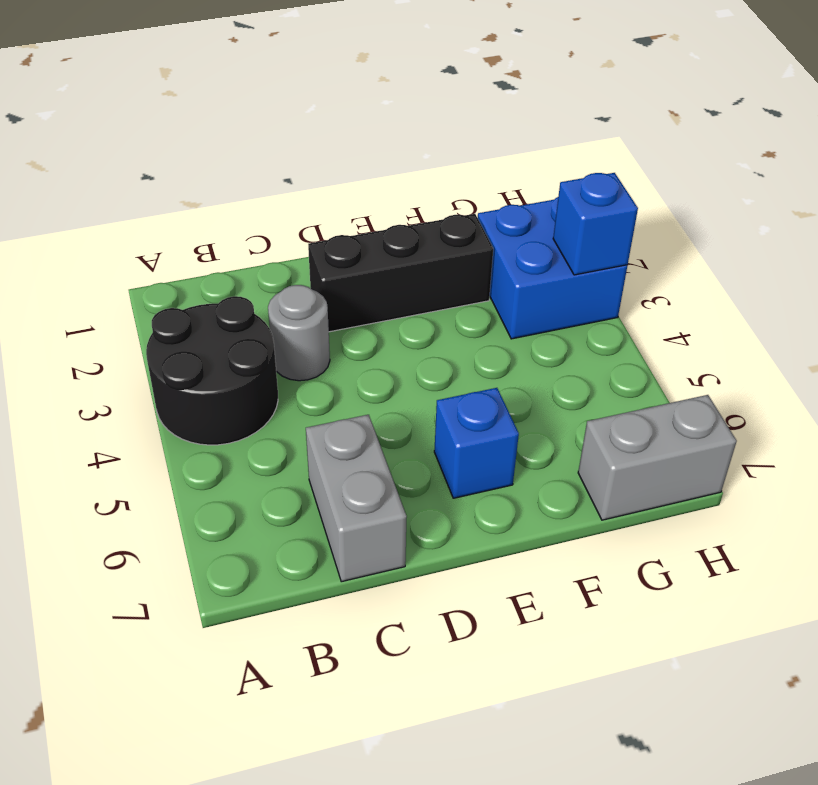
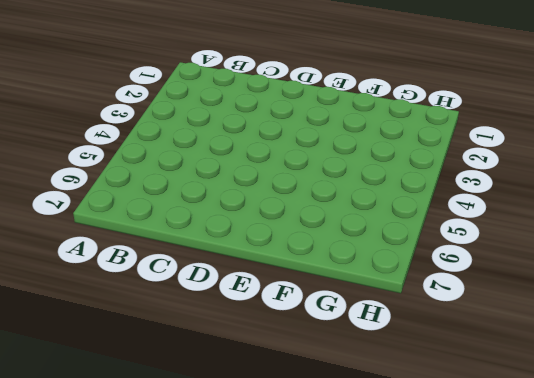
none -> black 2x2 round brick [146,296,278,445]
none -> grey 1x1 round brick [268,285,330,381]

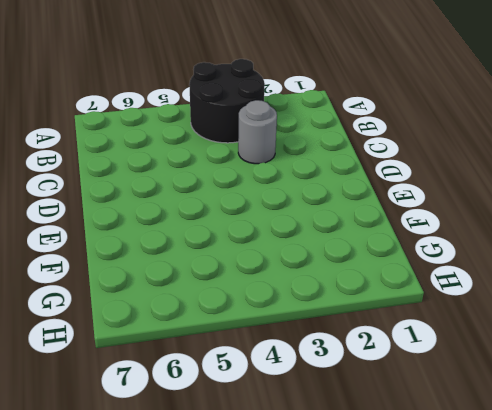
none -> grey 1x2 brick [306,415,407,582]
none -> black 1x3 brick [308,214,493,332]

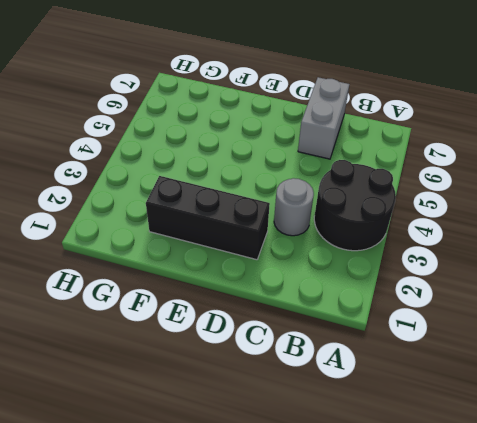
none -> blue 1x1 brick [434,388,519,498]
none -> blue 2x2 brick [478,197,627,339]

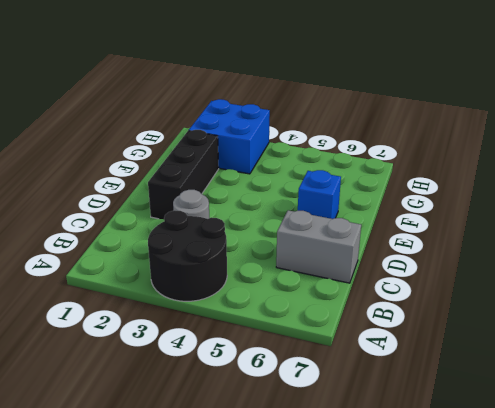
none -> grey 1x2 brick [578,395,737,520]
none -> blue 1x1 brick [553,173,638,275]

